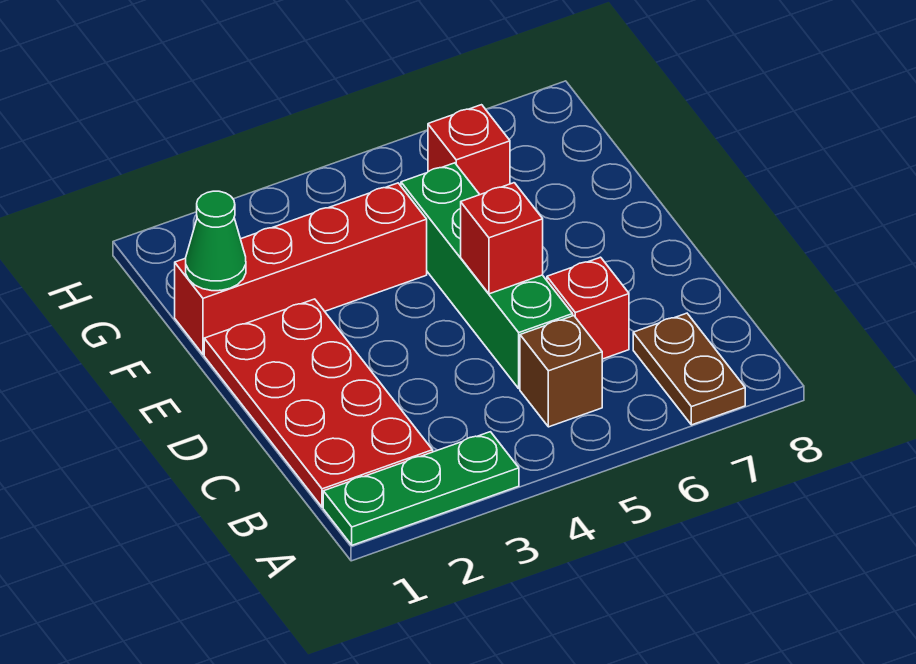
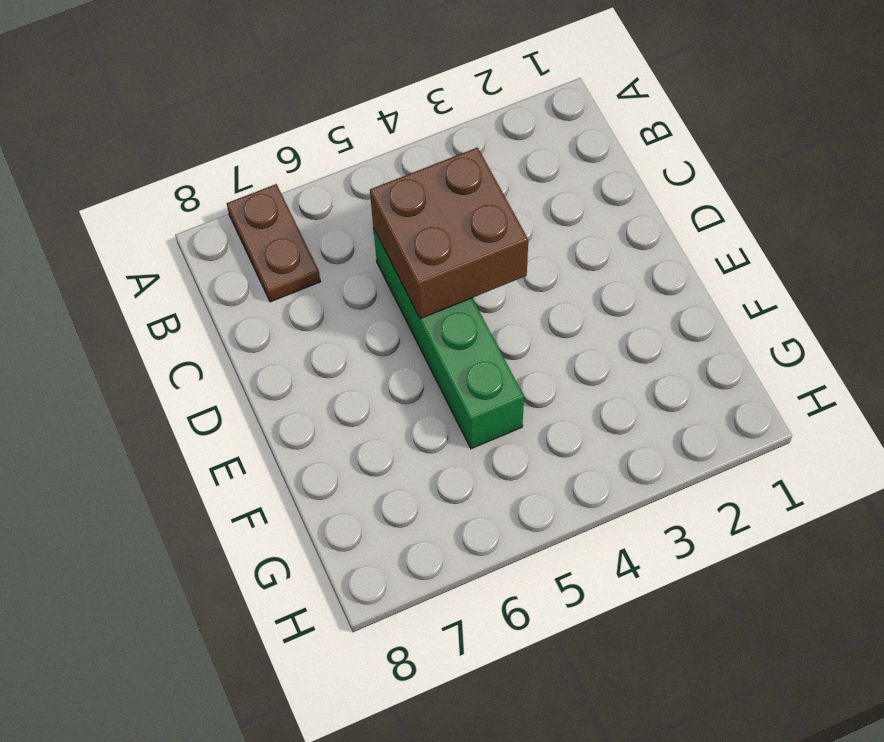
brown 2x2 brick [370,147,528,319] -> red 1x1 brick [461,183,543,294]
none -> green 1x3 plate [323,432,519,545]
none -> red 2x4 plate [204,299,433,507]

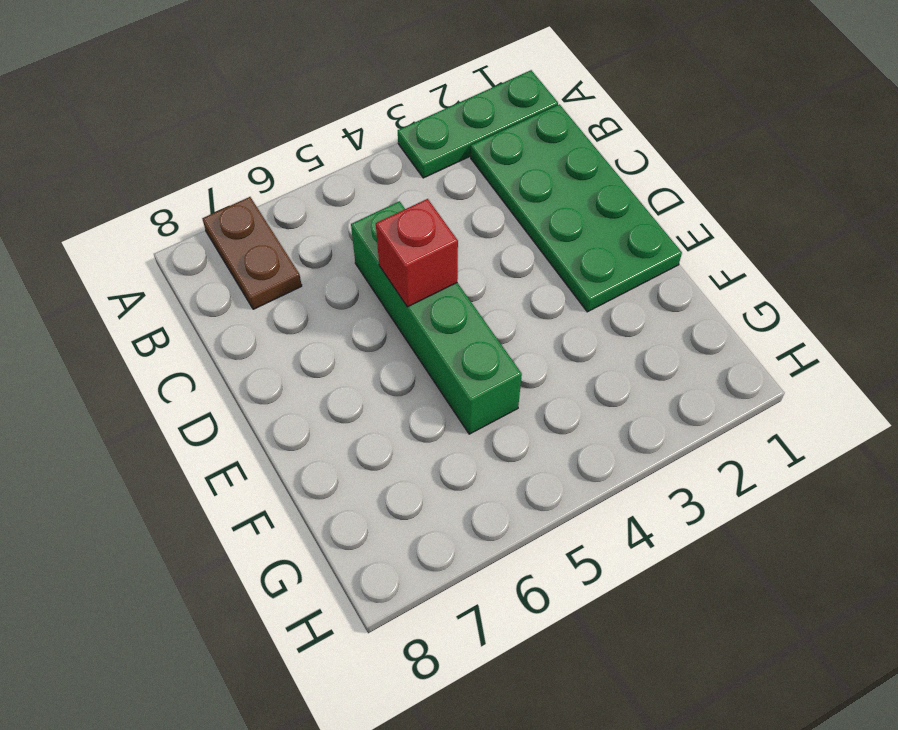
green 2x4 plate [471,104,682,312] -> red 2x4 plate [204,299,433,507]
none -> brown 1x1 brick [520,316,602,427]
none -> red 1x1 brick [547,257,629,359]

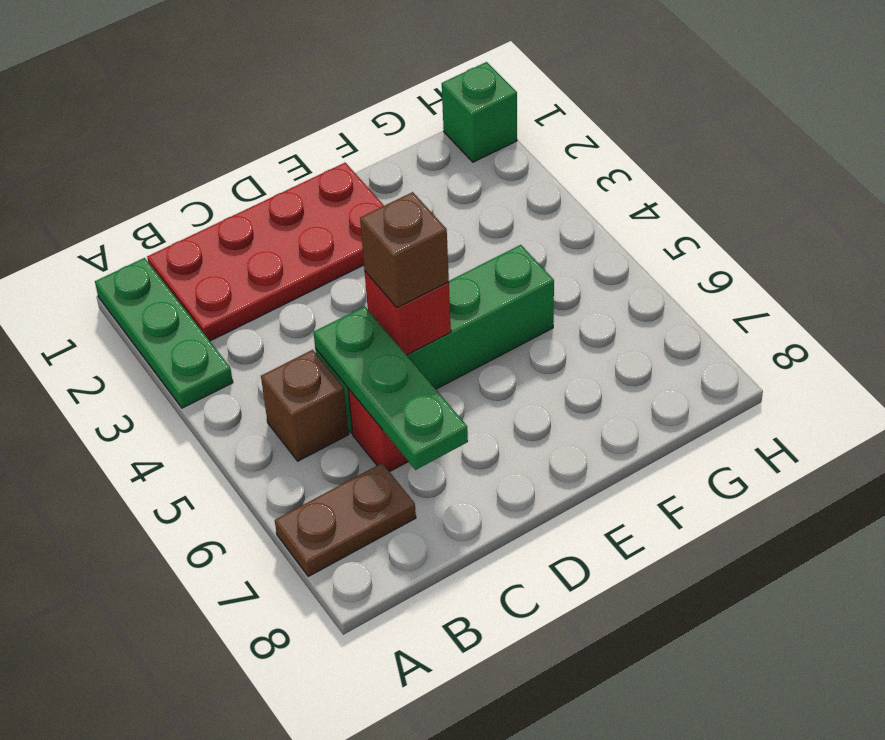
green 1x3 plate [313,306,468,470] -> none
brown 1x1 brick [360,192,449,308] -> none
green 1x1 brick [442,62,517,162] -> none
none -> red 1x4 brick [175,183,427,354]
none -> red 1x1 brick [428,105,510,195]

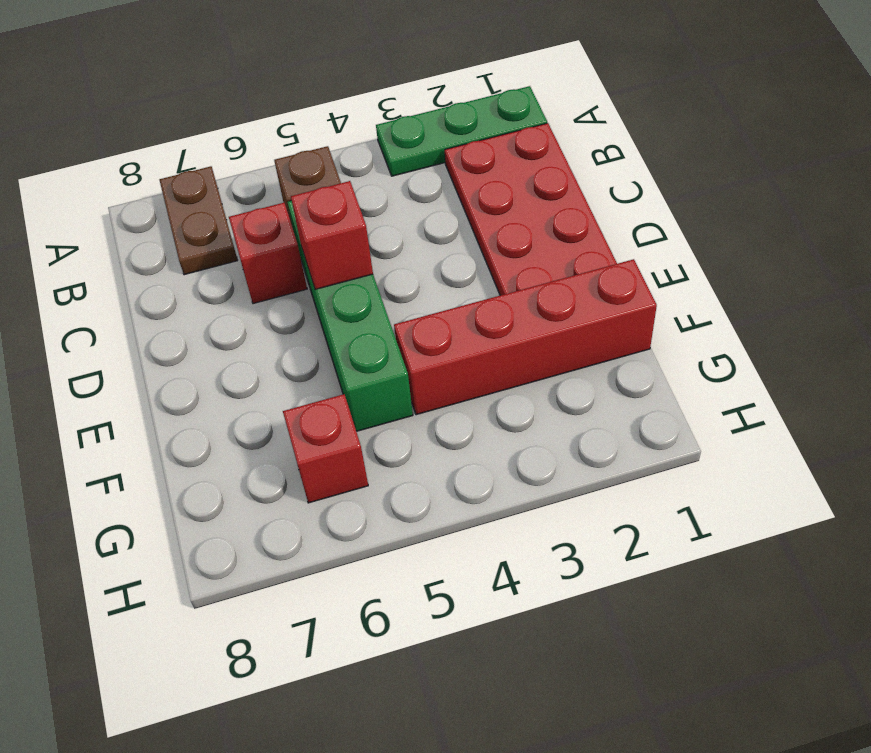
none -> green 1x1 cone [186,191,246,291]

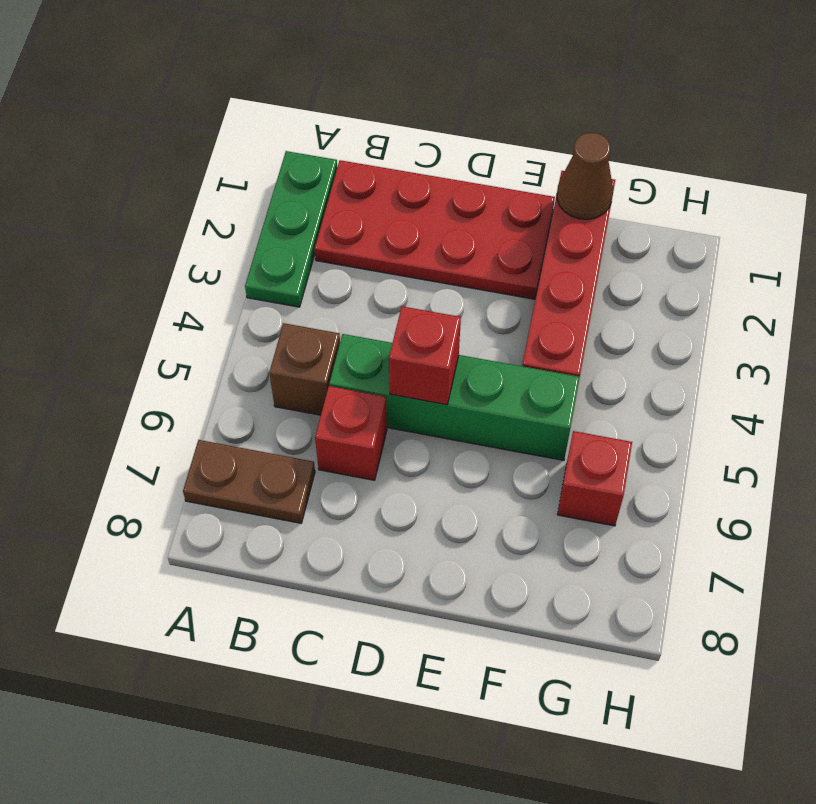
brown 1x1 cone [557,133,613,219] -> green 1x1 cone [186,191,246,291]

